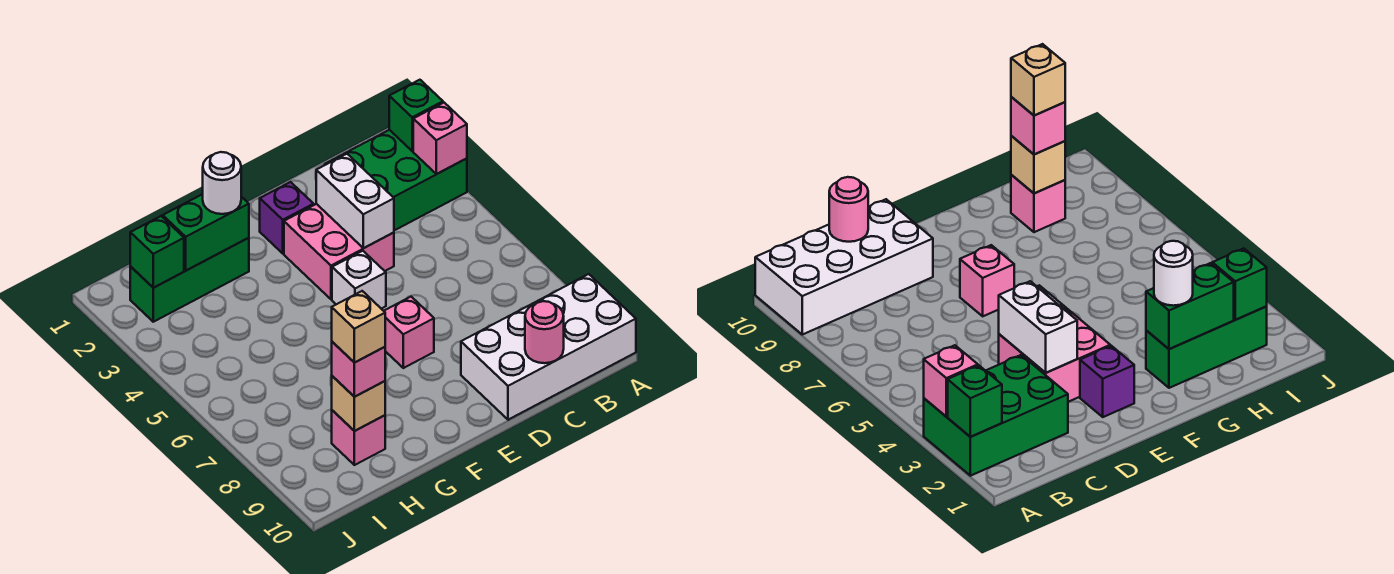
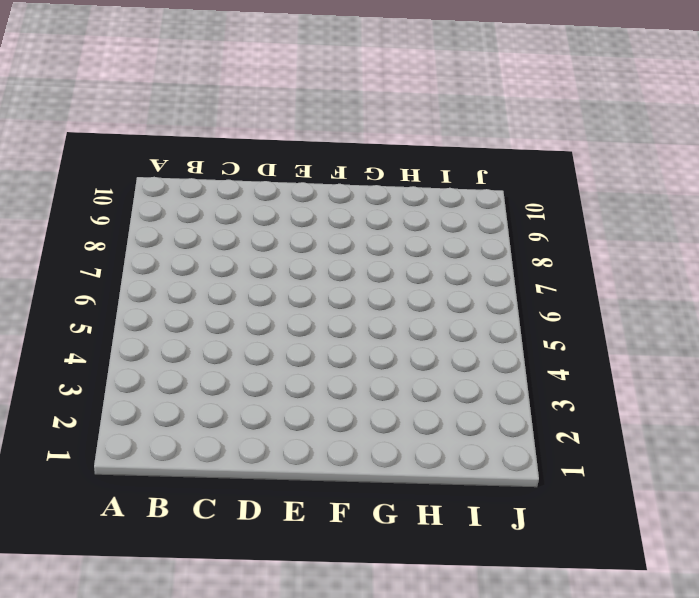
none -> green 2x3 brick [325,130,467,230]
none -> white 2x4 brick [461,274,636,420]
none -> pink 2x2 brick [284,204,394,299]

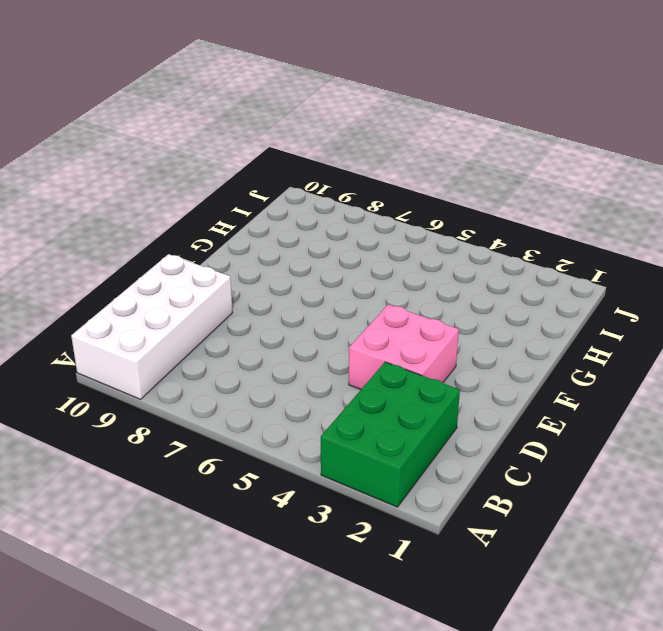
none -> purple 1x1 brick [260,182,314,253]
none -> white 1x1 brick [332,251,386,309]
none -> pink 1x1 brick [384,297,434,368]

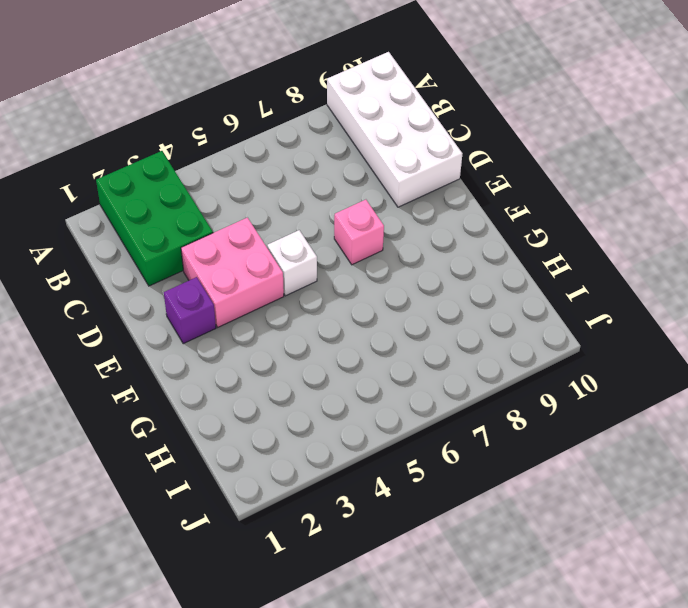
none -> green 1x3 brick [130,238,249,322]
none -> pink 1x1 brick [332,410,385,465]
none -> green 1x1 brick [389,80,443,151]

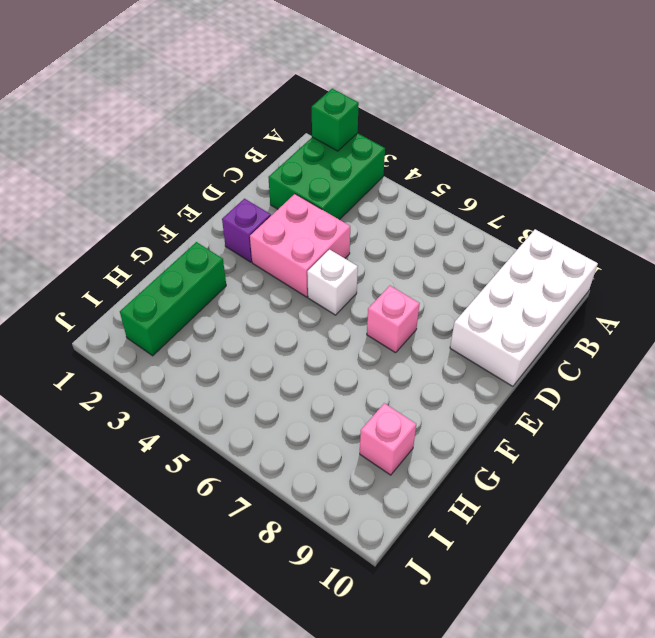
none -> pink 1x1 brick [413,103,467,174]
none -> pink 1x1 round brick [525,301,564,363]
none -> white 1x2 brick [316,154,394,248]

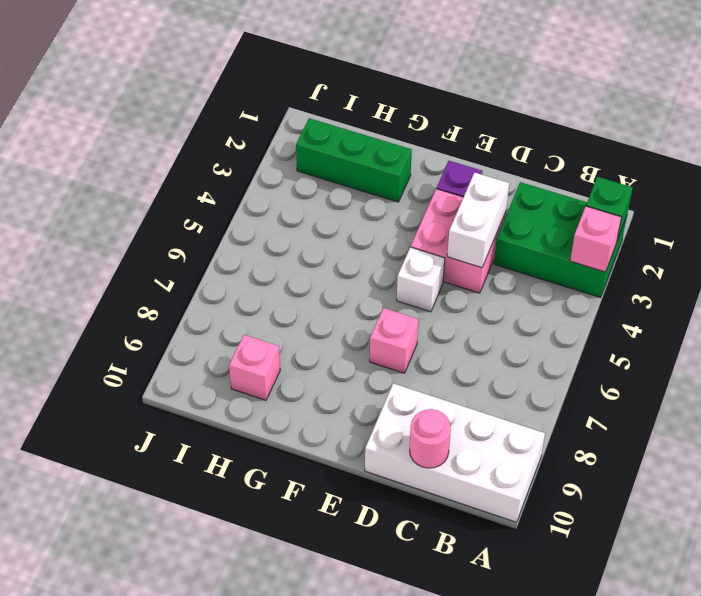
none -> green 1x2 brick [163,194,249,271]
none -> tan 1x1 brick [332,376,385,431]
none -> green 1x1 brick [130,216,184,288]

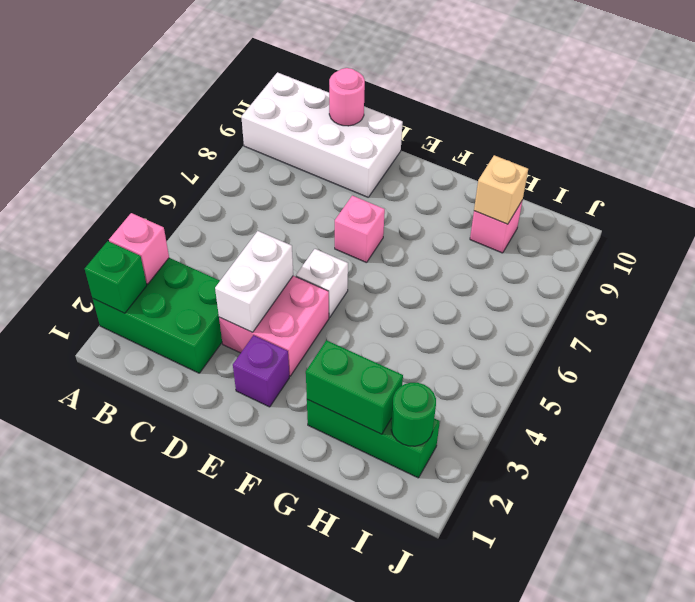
green 1x1 round brick [391,383,436,446] -> green 1x1 brick [130,216,184,288]
none -> white 1x1 round brick [203,152,241,214]
none -> pink 1x1 brick [332,342,385,397]
none -> tan 1x1 brick [332,291,385,363]

